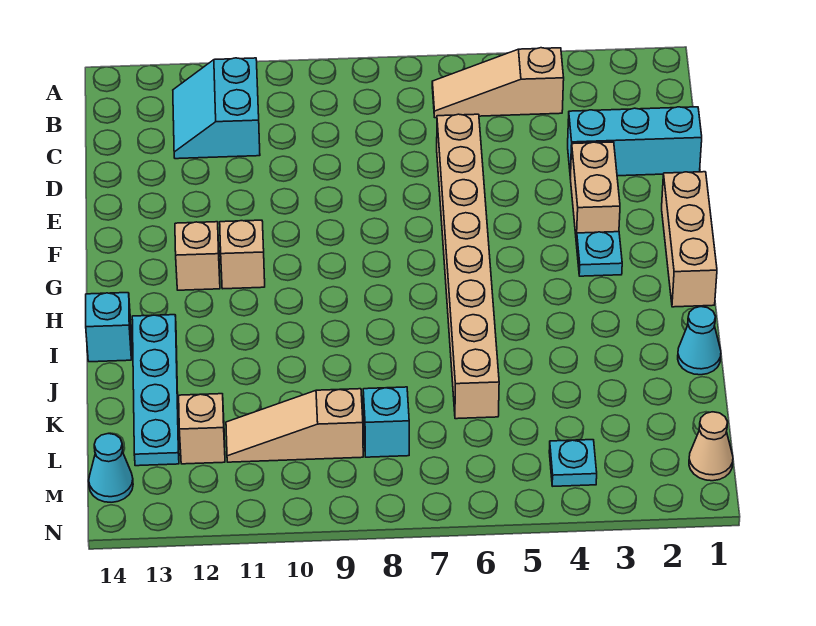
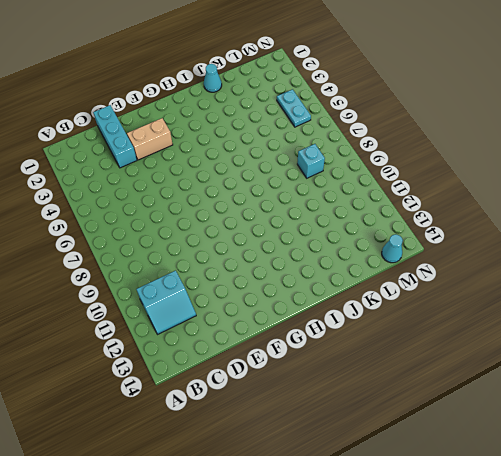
cyan 1x2 plate [277,89,311,127] -> cyan 1x1 plate [549,440,597,486]
none -> tan 1x3 slope [432,48,564,118]
none -> tan 1x8 brick [437,114,499,419]
none -> tan 1x3 brick [662,172,717,307]

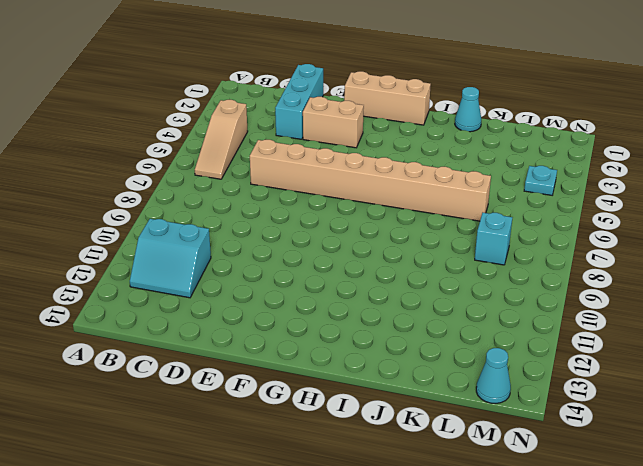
none -> cyan 1x1 plate [576,232,622,276]
none -> tan 1x1 brick [220,220,265,289]
none -> tan 1x1 brick [175,222,220,290]

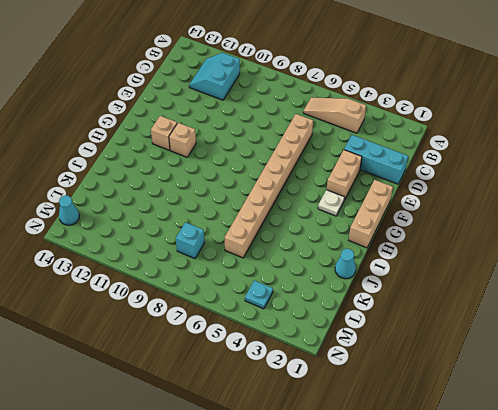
white 1x1 plate [318,190,345,216] -> cyan 1x1 plate [576,232,622,276]
none -> cyan 1x4 plate [132,315,179,466]
none -> cyan 1x1 brick [86,293,131,362]
none -> tan 1x3 slope [226,389,363,462]

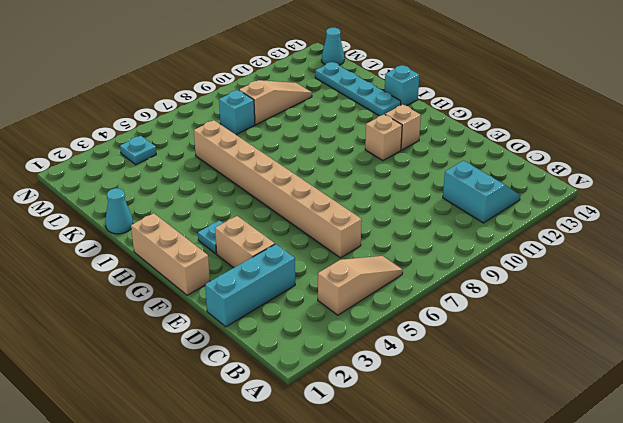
none -> tan 1x1 brick [179,394,225,464]
none -> tan 1x1 cone [689,412,733,481]

